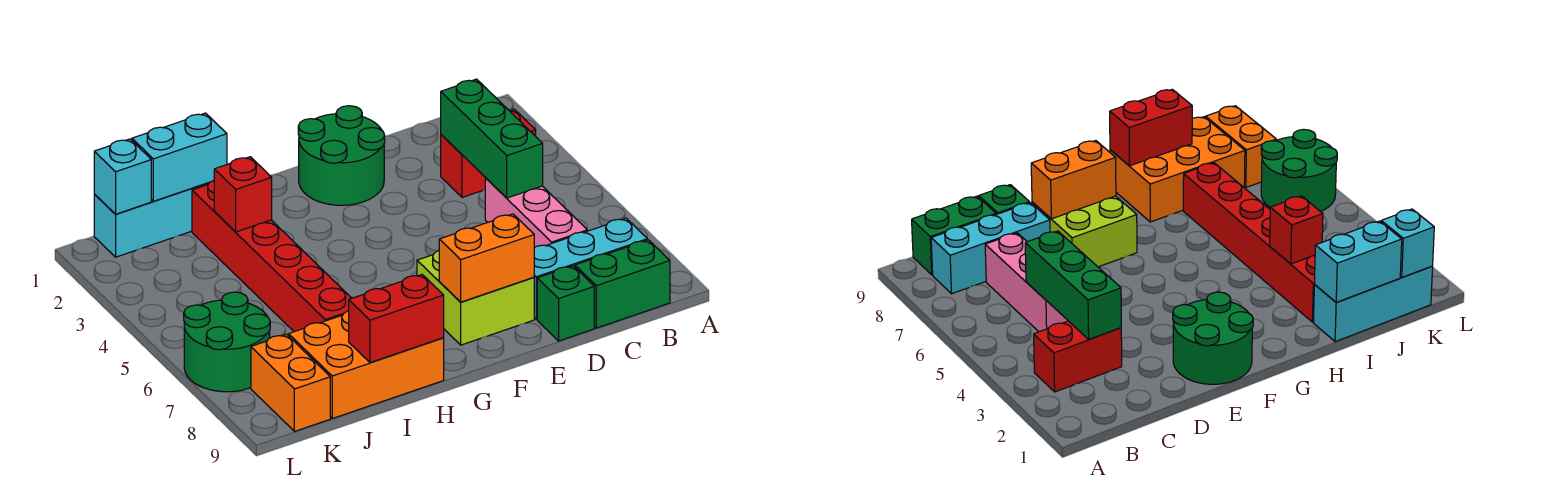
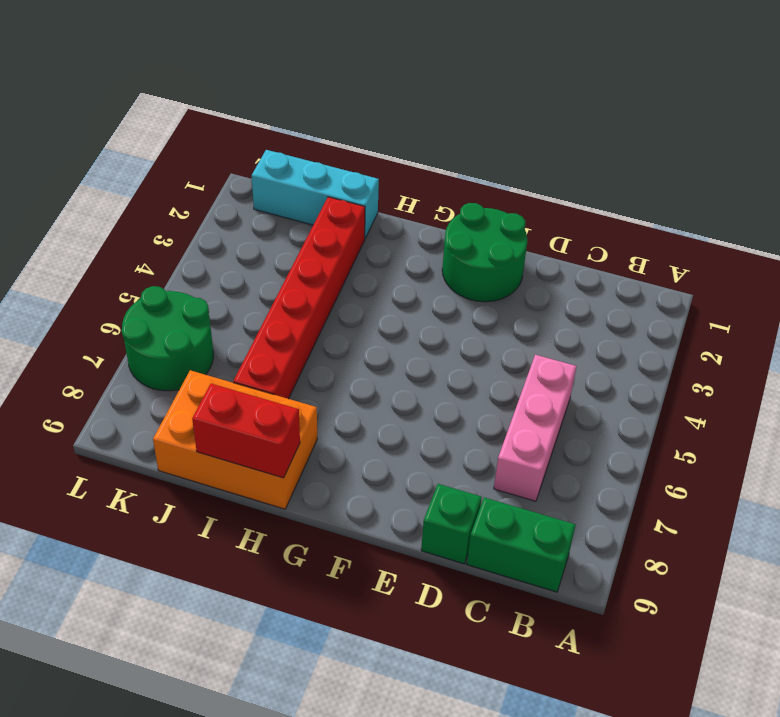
none -> red 1x2 brick [441,109,536,197]
none -> cyan 1x3 brick [534,218,648,319]
none -> lime 2x2 brick [417,251,534,345]

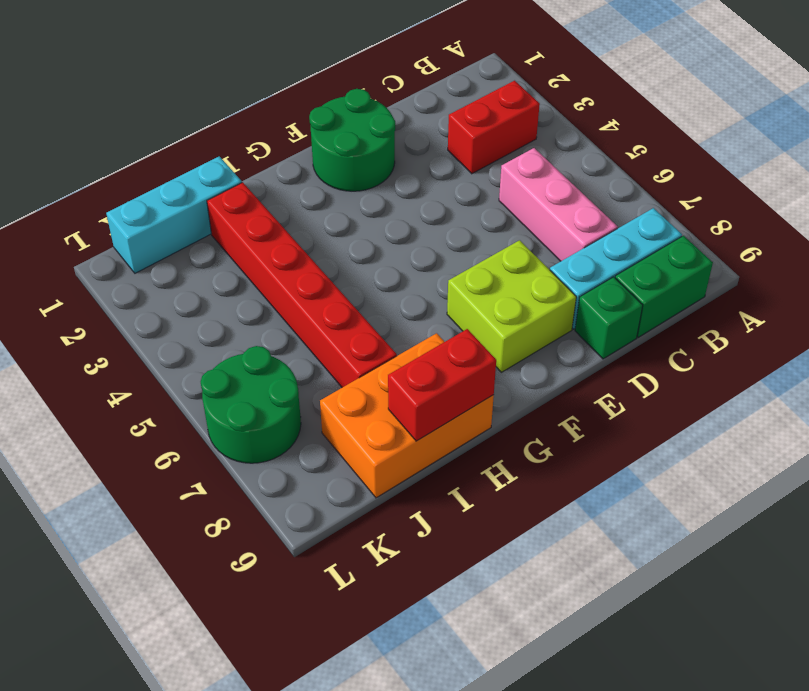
none -> orange 1x2 brick [251,334,330,431]
none -> green 1x3 brick [441,79,543,198]
none -> orange 1x2 brick [439,214,534,302]

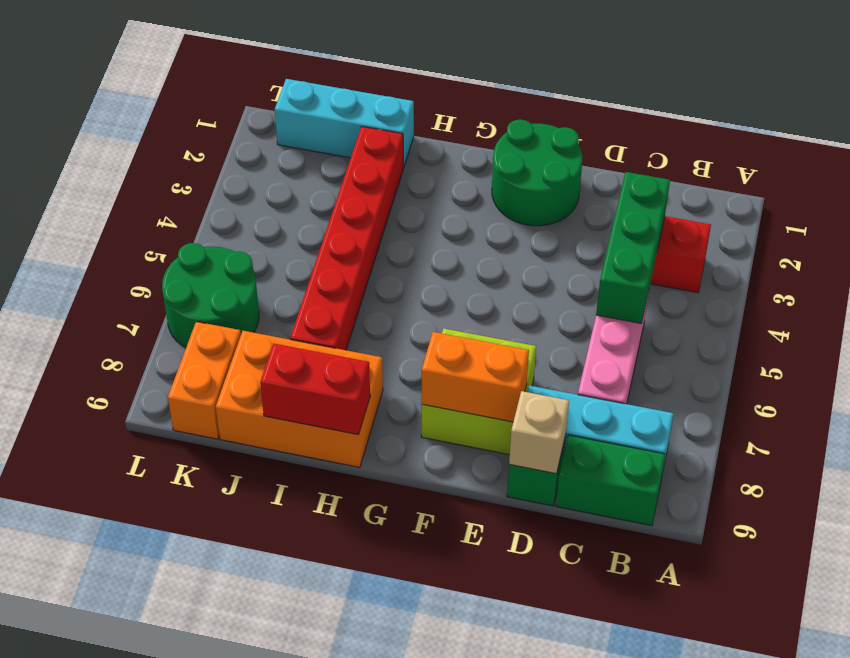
tan 1x1 brick [509,391,569,474] -> none
none -> cyan 1x2 brick [132,113,227,201]
none -> red 1x1 brick [214,157,272,232]
none -> cyan 1x1 brick [94,139,151,214]

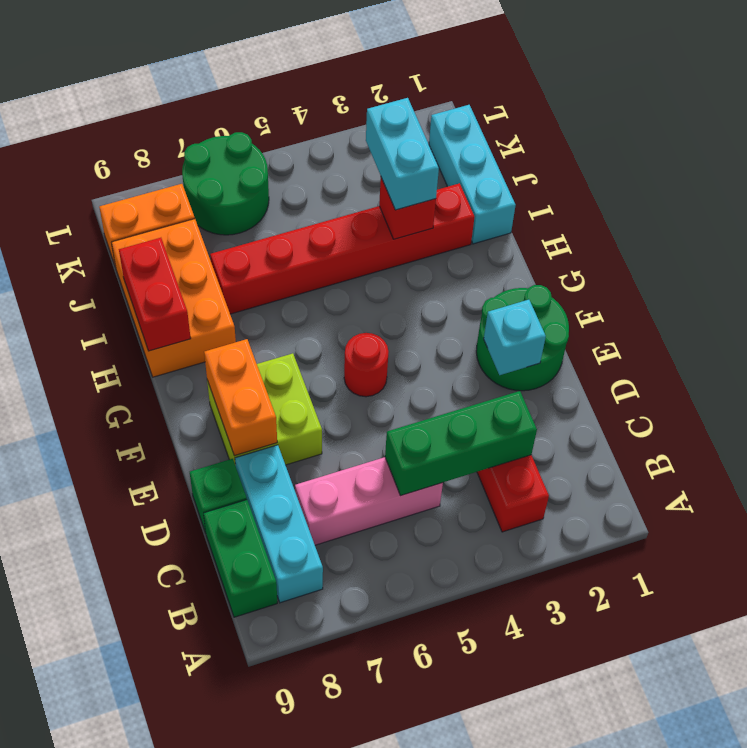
cyan 1x1 brick [484,300,546,375] -> cyan 1x1 brick moved to [94,139,151,214]
red 1x1 round brick [344,333,389,397] -> none
cyan 1x2 brick [366,98,439,210] -> cyan 1x2 brick moved to [132,113,227,201]

